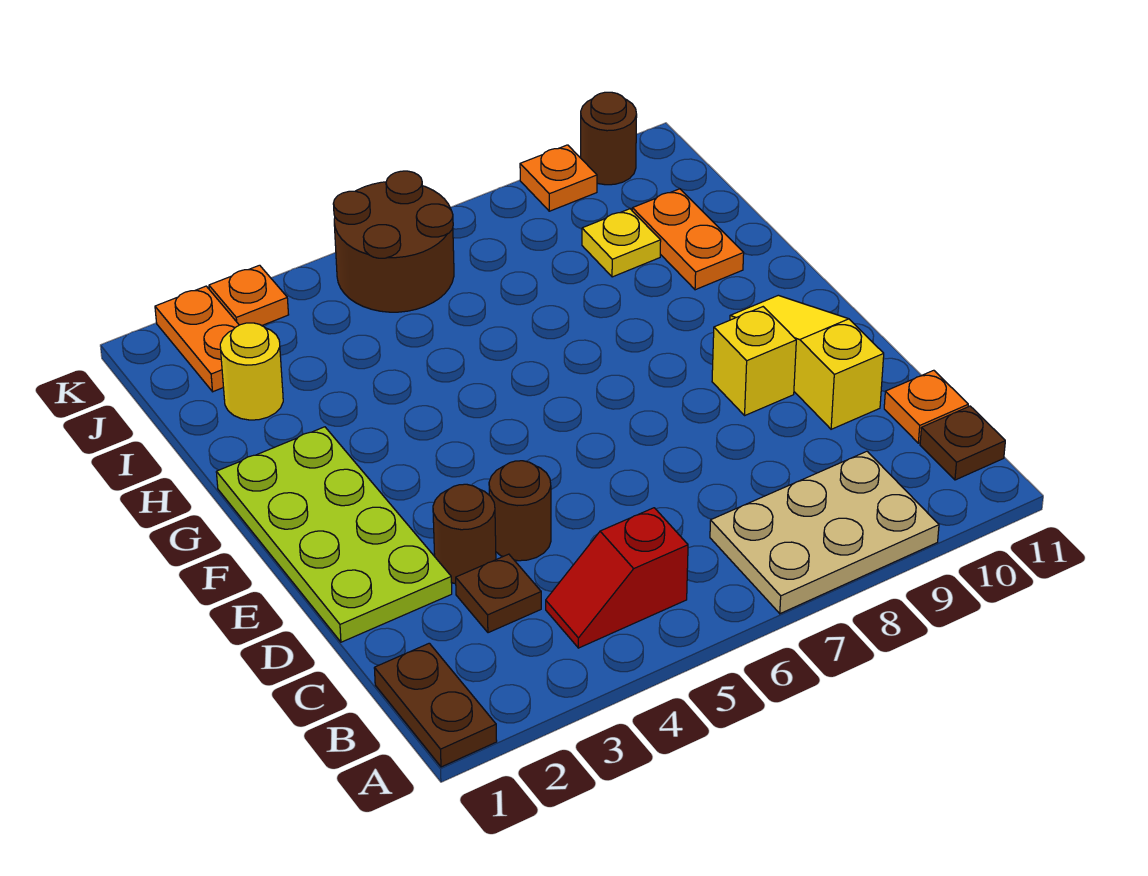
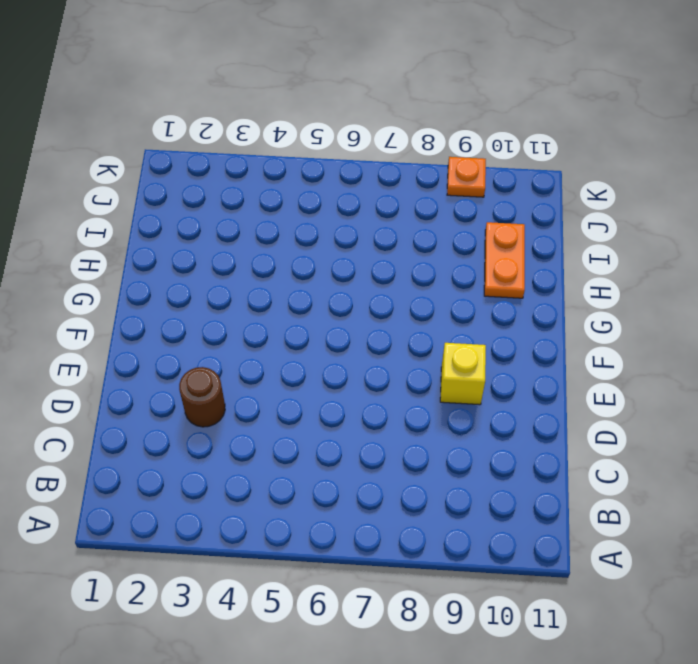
none -> brown 1x2 plate [374,643,497,767]
none -> tan 2x3 plate [710,451,939,614]
none -> red 1x2 slope [546,508,688,648]

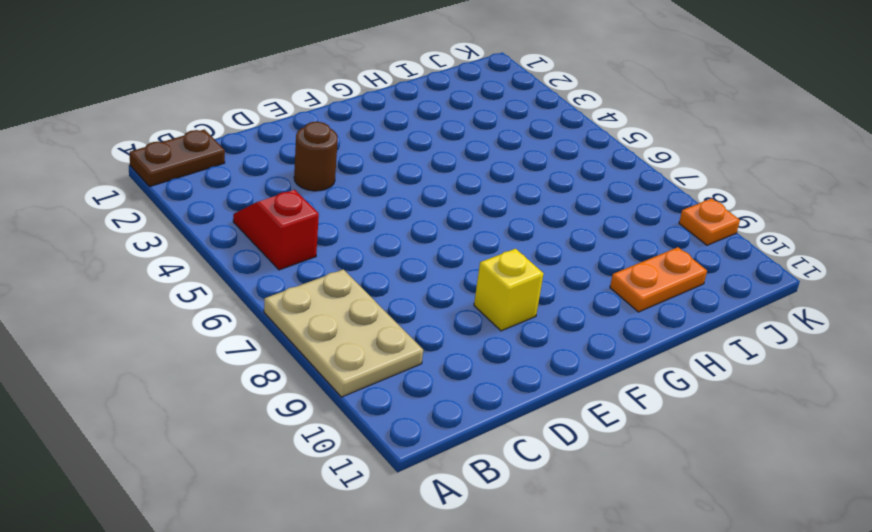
none -> brown 1x1 plate [920,406,1005,480]
none -> brown 1x1 plate [456,554,541,633]
none -> orange 1x1 plate [884,370,968,443]

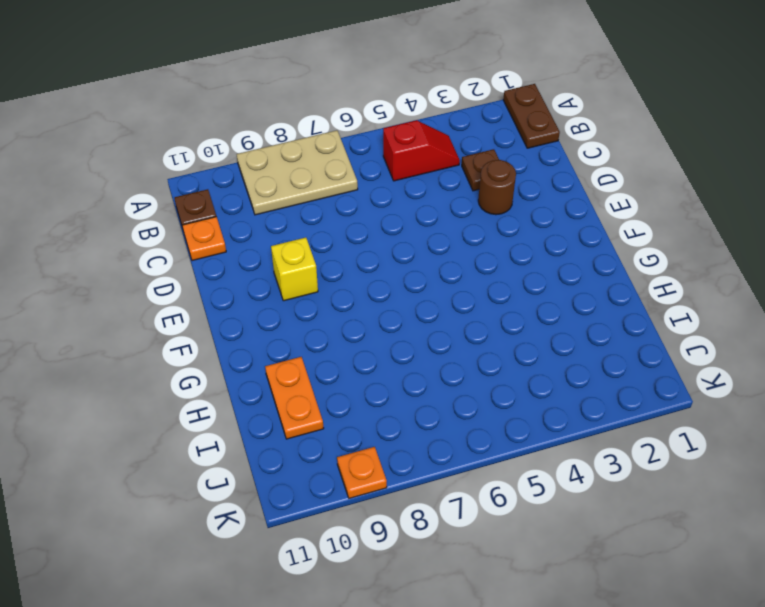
none -> lime 2x4 plate [216,427,452,642]
none -> brown 1x1 round brick [489,461,551,561]
none -> yellow 1x3 slope [730,295,884,429]

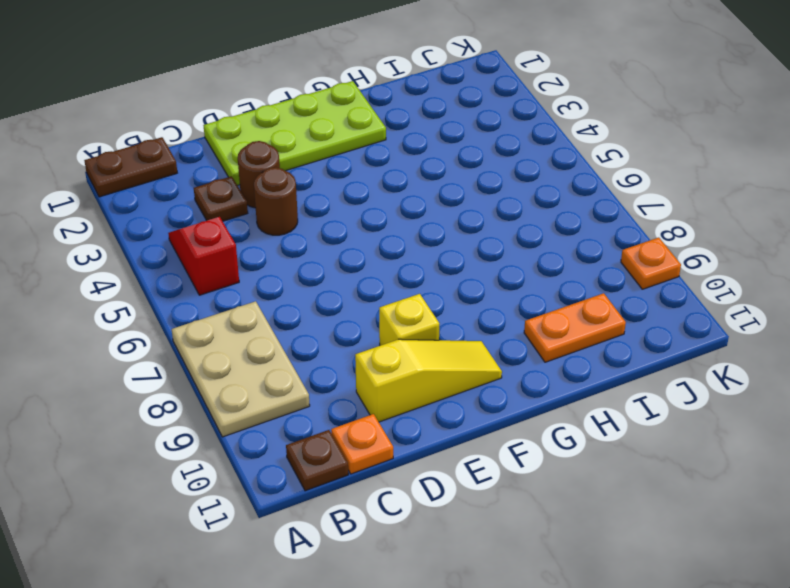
none -> yellow 1x1 round brick [220,323,283,420]
none -> yellow 1x1 plate [582,209,661,277]
none -> orange 1x2 plate [155,286,239,392]

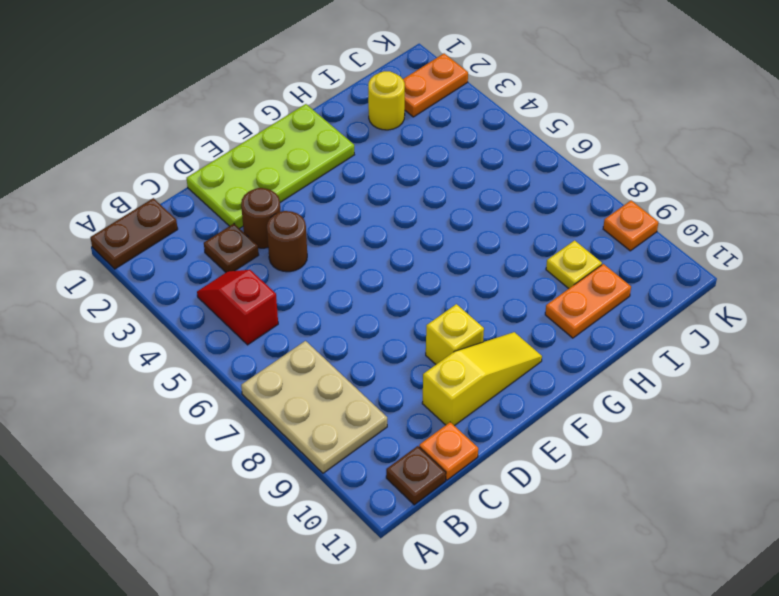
none -> brown 2x2 round brick [333,171,454,312]
none -> orange 1x1 plate [209,265,289,326]
none -> brown 1x1 round brick [581,92,637,185]

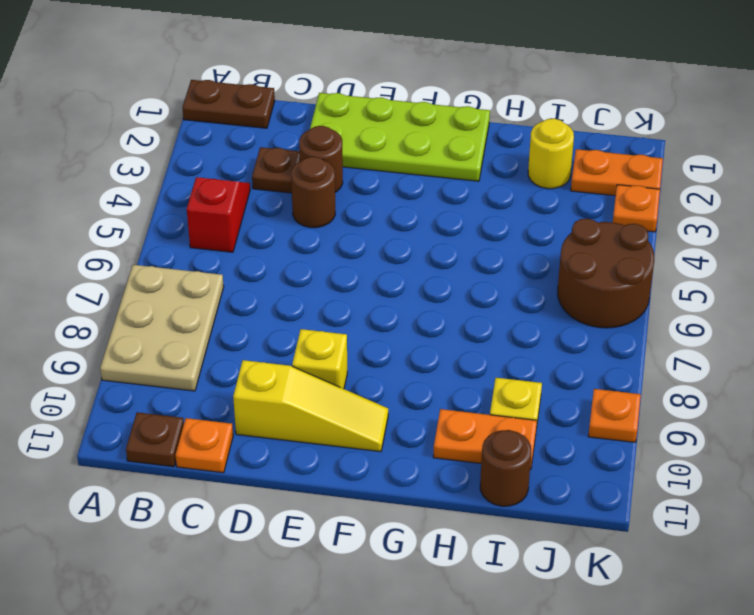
brown 1x1 round brick [480,430,531,506] -> brown 1x1 round brick moved to [581,92,637,185]

